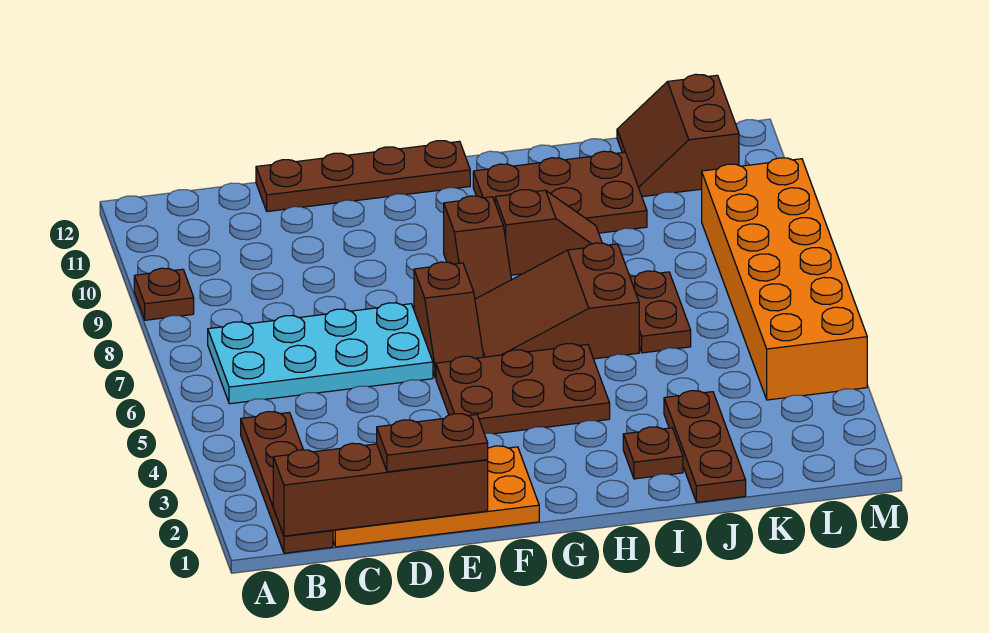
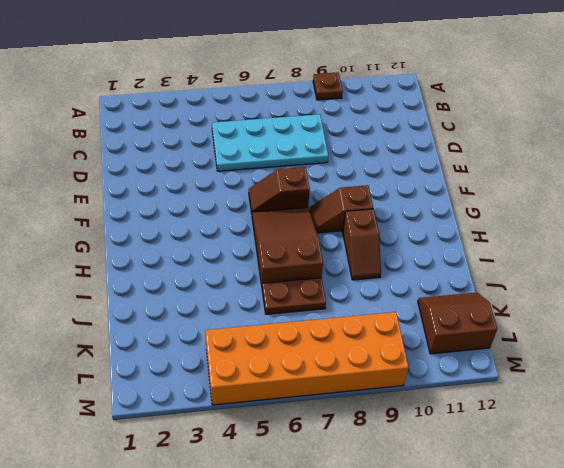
cyan 2x4 plate [212,114,328,171] -> cyan 2x4 plate turned to [208,303,433,404]
none -> brown 1x4 plate [241,412,333,553]
none -> orange 2x4 plate [333,446,539,547]
none -> brown 1x4 plate [256,141,470,212]

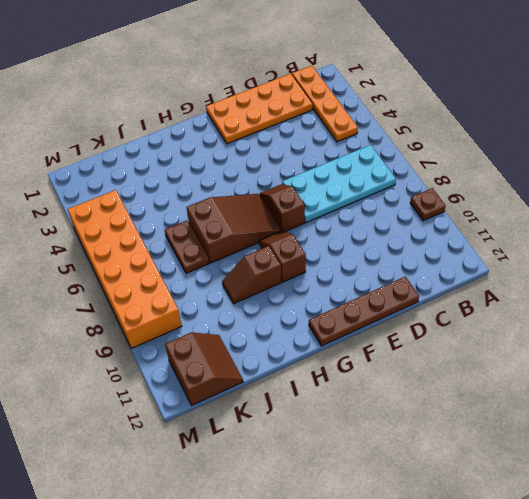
orange 1x4 plate [292,66,358,142] -> brown 1x4 plate [241,412,333,553]
none -> brown 2x3 plate [436,344,610,434]
none -> brown 2x3 plate [473,151,647,233]
none -> brown 1x1 plate [623,427,683,479]

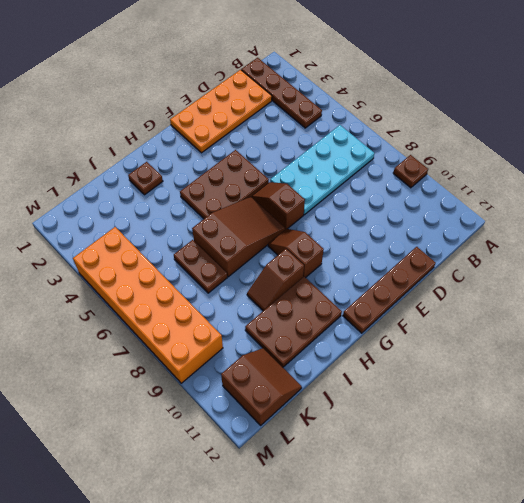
none -> brown 1x3 plate [664,391,746,502]
none -> brown 1x4 brick [273,443,488,536]
none -> brown 1x2 plate [377,414,488,472]

